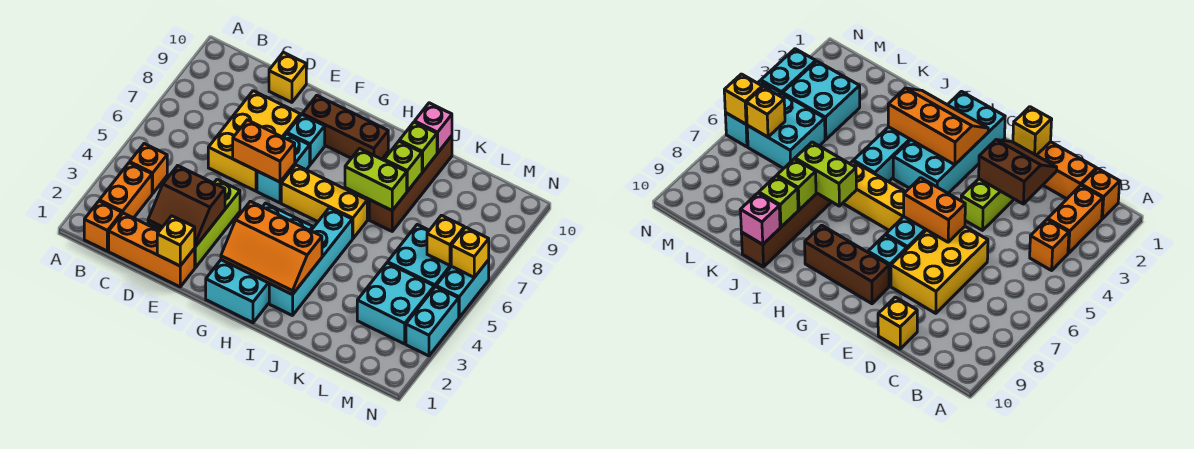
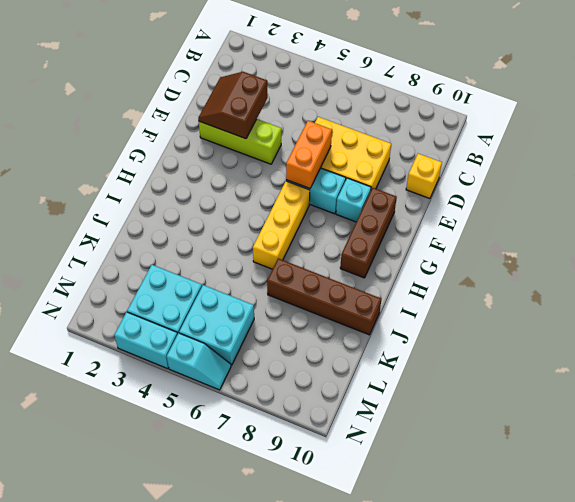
cyan 1x2 slope [167,333,231,390] -> cyan 1x2 brick [436,260,489,317]
none -> orange 1x1 brick [84,201,122,251]
none -> orange 1x2 brick [99,163,152,218]
none -> orange 1x1 brick [130,144,167,194]

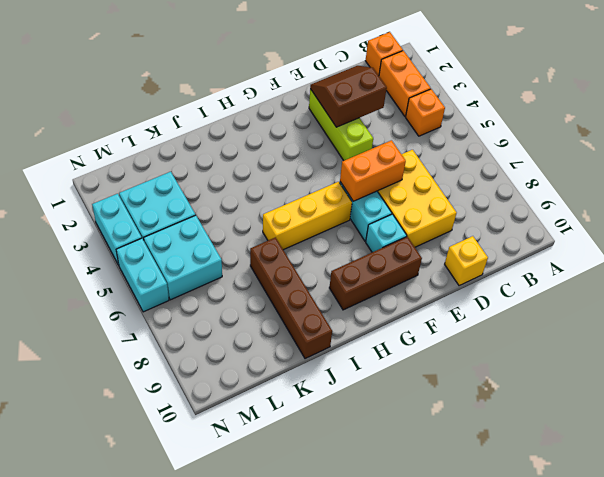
none -> orange 1x3 brick [109,213,195,287]
none -> cyan 2x4 brick [206,203,313,323]
none -> cyan 1x4 brick [269,208,352,316]

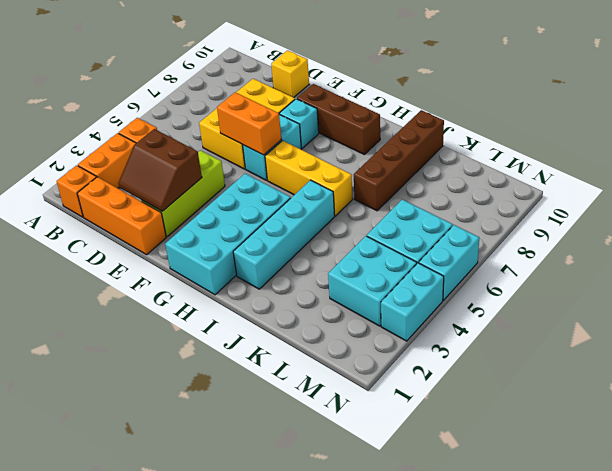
none -> yellow 1x1 brick [157,216,195,266]
none -> orange 2x3 slope [221,201,322,295]
none -> lime 1x2 brick [345,149,407,210]

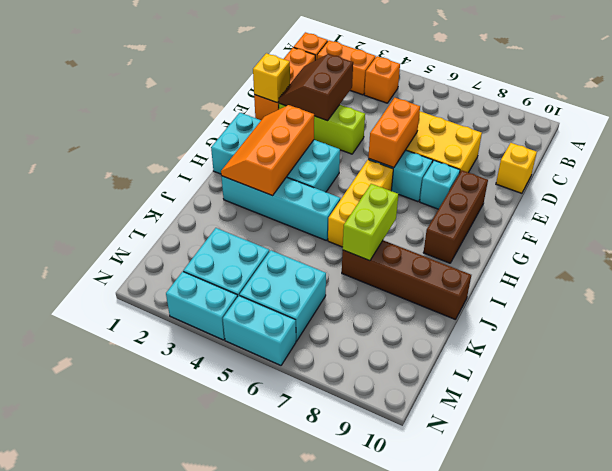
none -> lime 1x1 brick [384,141,422,191]
none -> lime 1x1 brick [399,122,437,172]
none -> pink 1x1 brick [415,103,452,153]

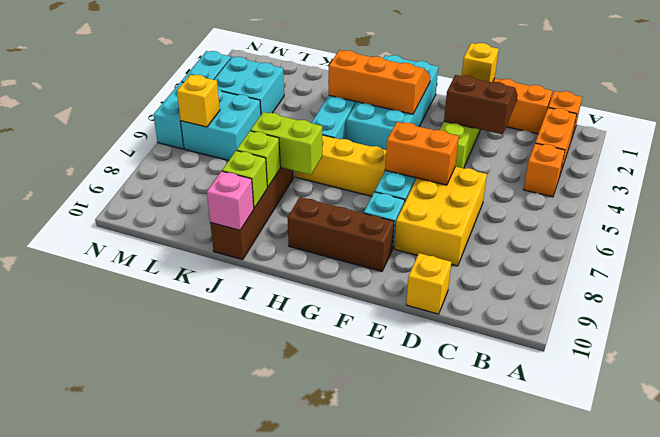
none -> yellow 1x1 brick [451,227,489,277]

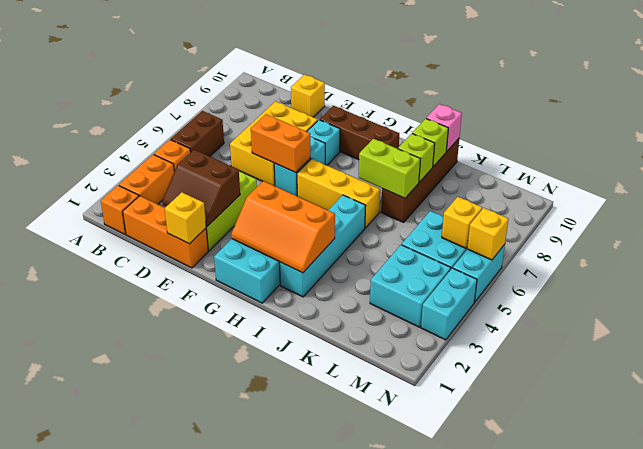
brown 1x2 brick [171,111,224,156] -> none

